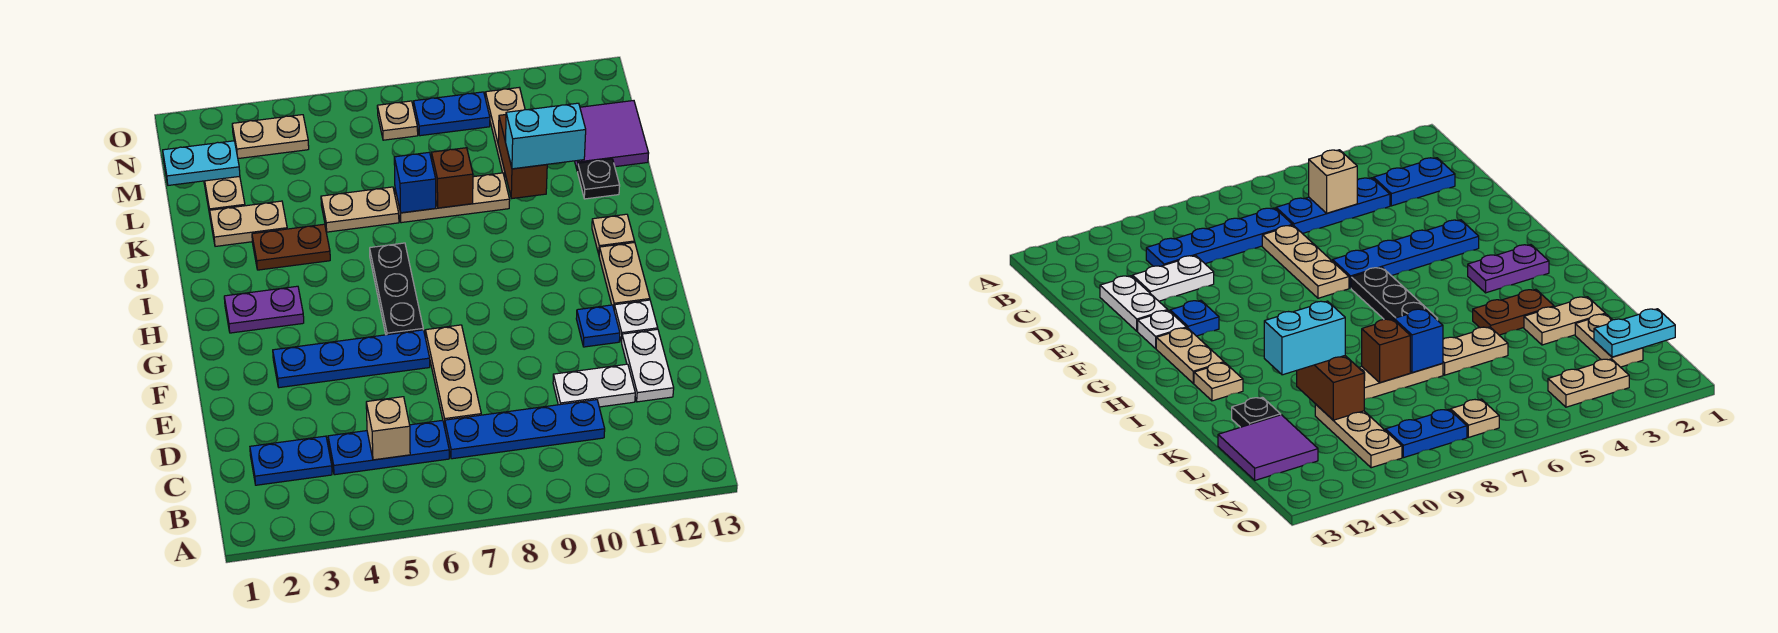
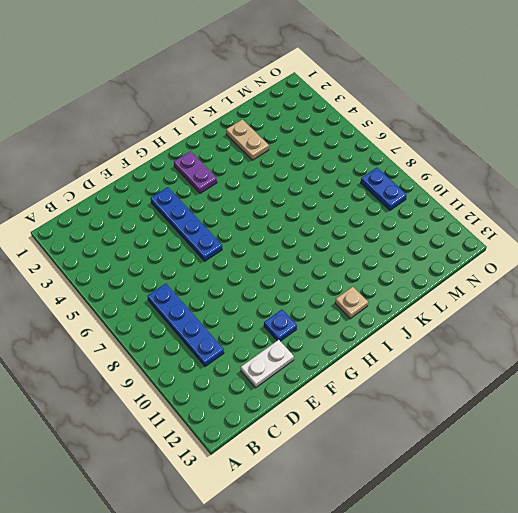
none -> blue 1x2 plate [250,436,332,485]
none -> blue 1x3 plate [328,420,449,475]
none -> tan 1x3 plate [425,325,481,427]
none -> white 1x2 plate [553,364,635,407]

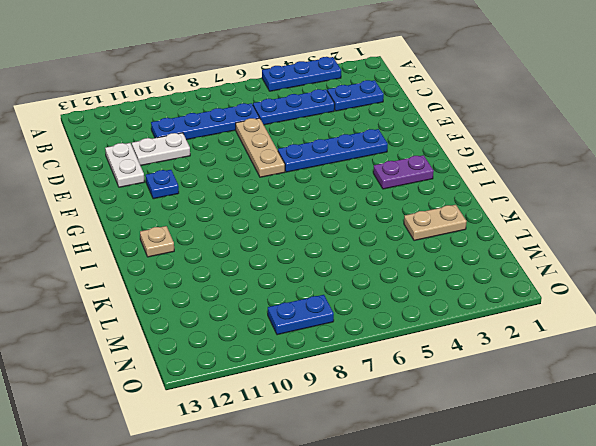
blue 1x3 plate [262,57,341,91] -> none
none -> white 1x1 plate [614,300,658,342]
none -> black 1x3 plate [370,243,423,335]
none -> tan 1x2 plate [599,242,650,308]
none -> brown 1x2 plate [252,224,330,270]

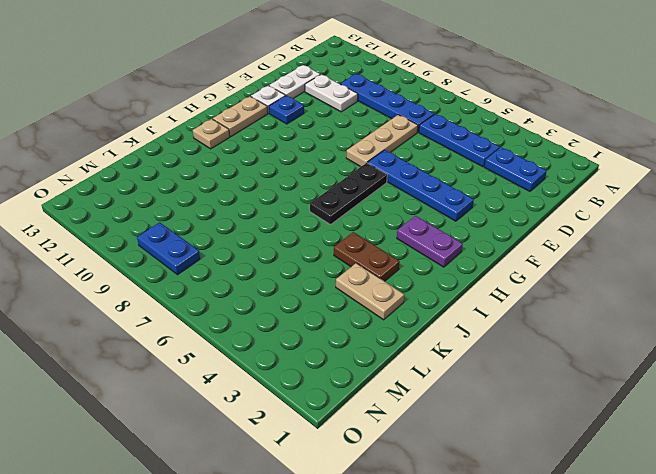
none -> tan 1x2 plate [321,187,399,232]
none -> tan 1x3 plate [395,173,510,223]
none -> black 1x1 plate [578,159,620,199]
none -> tan 1x2 plate [204,176,245,214]

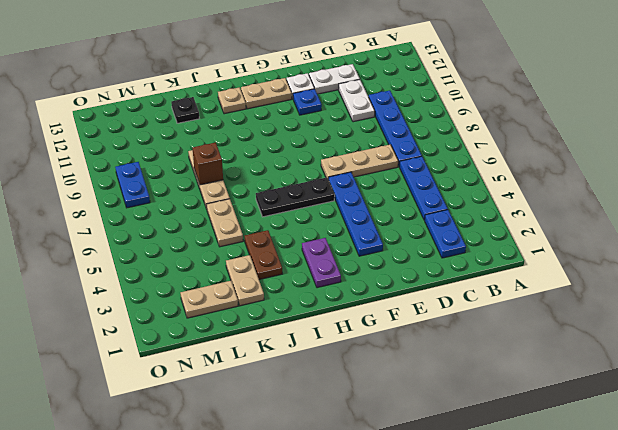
none -> tan 1x3 plate [485,88,525,181]
none -> purple 2x2 tile [575,101,649,171]
none -> tan 1x2 plate [232,115,309,159]
none -> tan 1x1 plate [377,101,418,140]

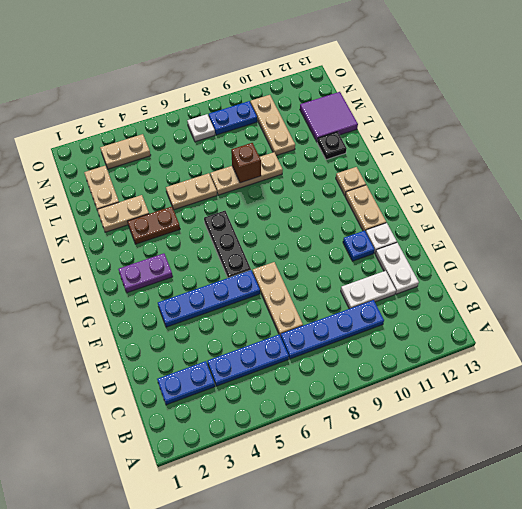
white 1x1 plate [187,114,215,142] -> tan 1x1 plate [377,101,418,140]
none -> tan 1x1 brick [366,397,410,460]
none -> blue 1x1 brick [394,152,436,213]
none -> brown 1x2 brick [498,115,547,198]
none -> cyan 1x2 plate [163,141,240,185]

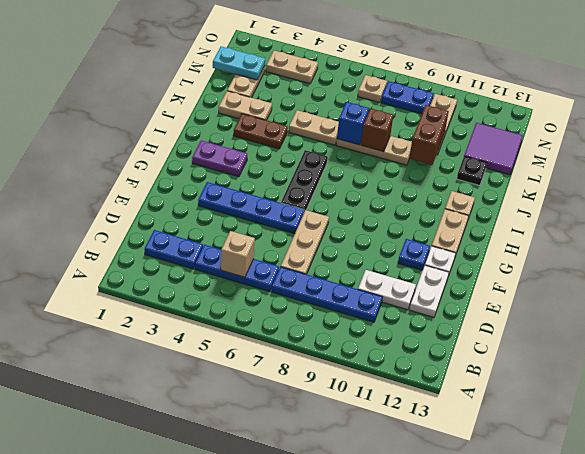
none -> cyan 1x2 brick [506,103,586,169]

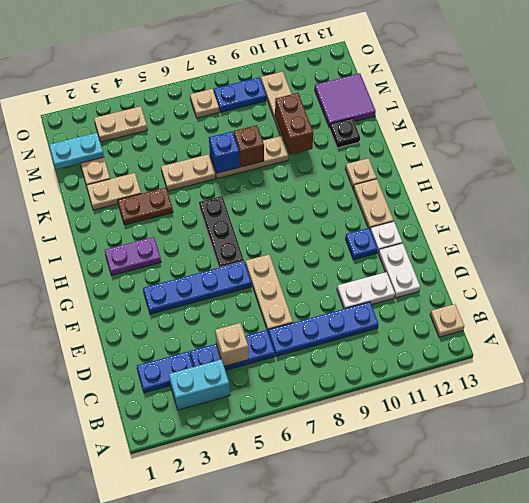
cyan 1x2 brick [169,359,230,410] -> cyan 1x2 brick moved to [506,103,586,169]
tan 1x1 plate [430,304,464,337] -> none

